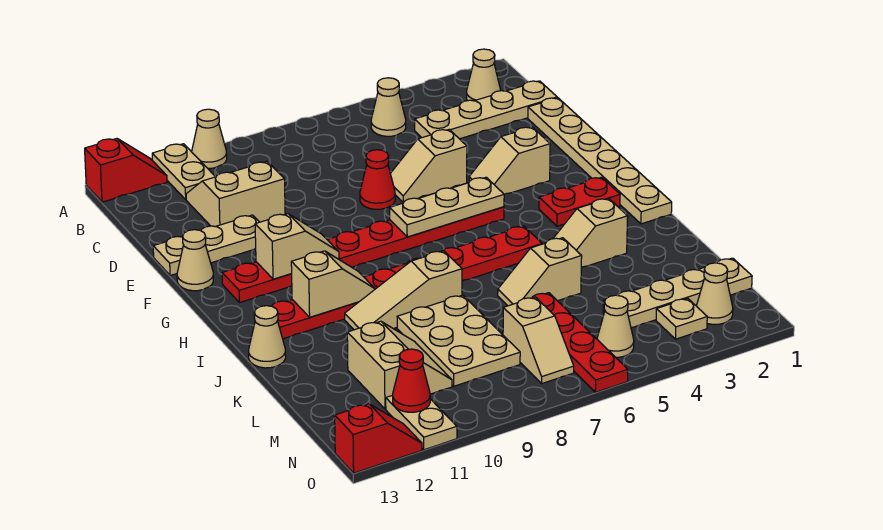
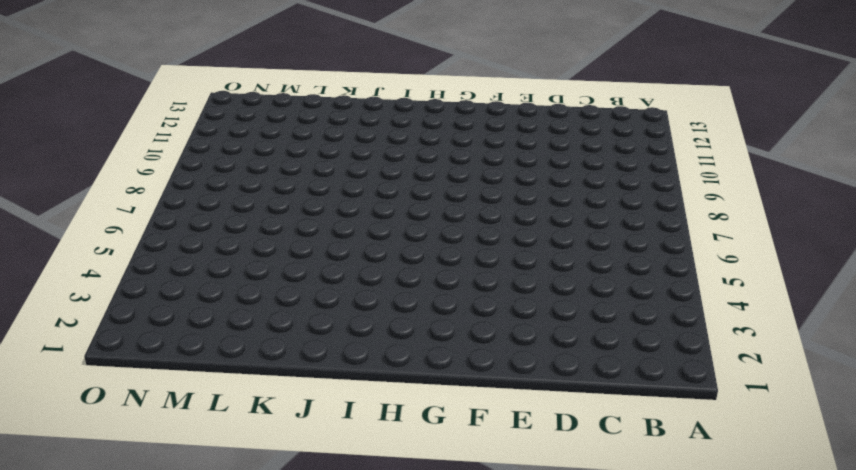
none -> tan 1x1 cone [192,109,227,168]
none -> tan 1x2 plate [152,144,215,199]
none -> red 1x2 slope [85,139,167,202]
none -> tan 1x1 cone [467,49,501,101]

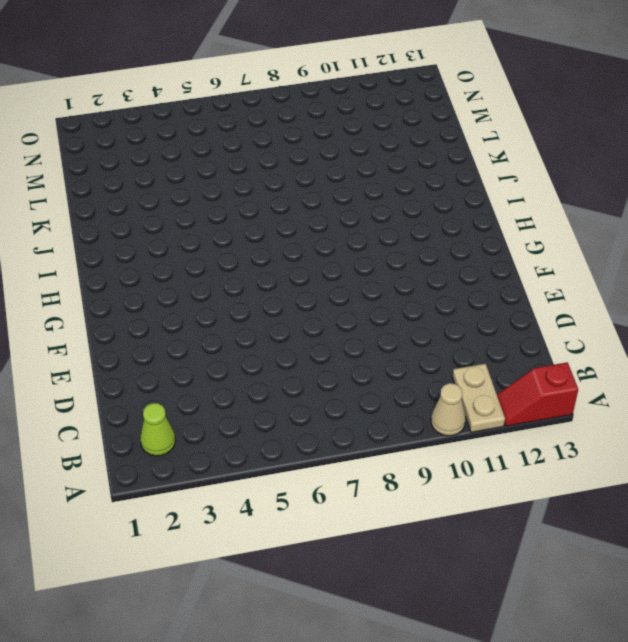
lime 1x1 cone [140,403,175,456] -> tan 1x1 cone [467,49,501,101]
none -> tan 1x1 cone [371,78,406,136]
none -> tan 1x4 plate [415,81,557,139]
none -> tan 2x2 slope [186,161,285,227]
none -> tan 1x6 plate [528,98,672,224]

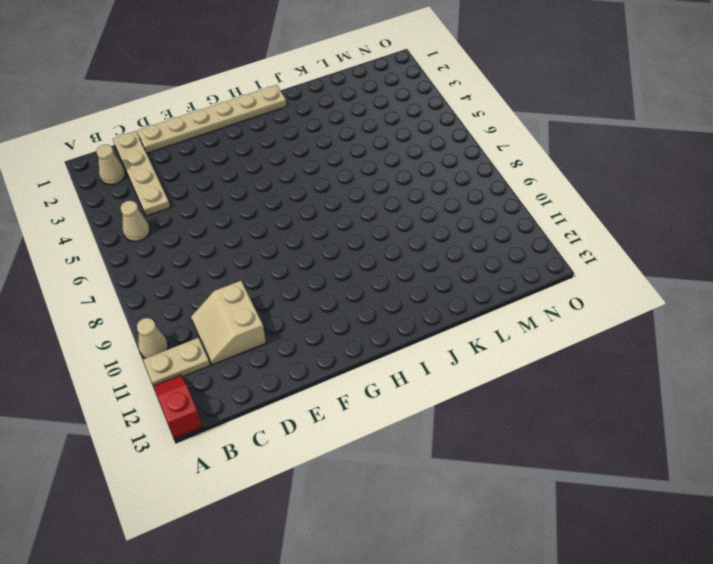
none -> tan 1x2 slope [390,129,467,203]
none -> red 1x1 cone [360,150,395,209]
none -> tan 1x3 plate [153,215,259,276]
none -> tan 1x2 slope [469,127,550,195]

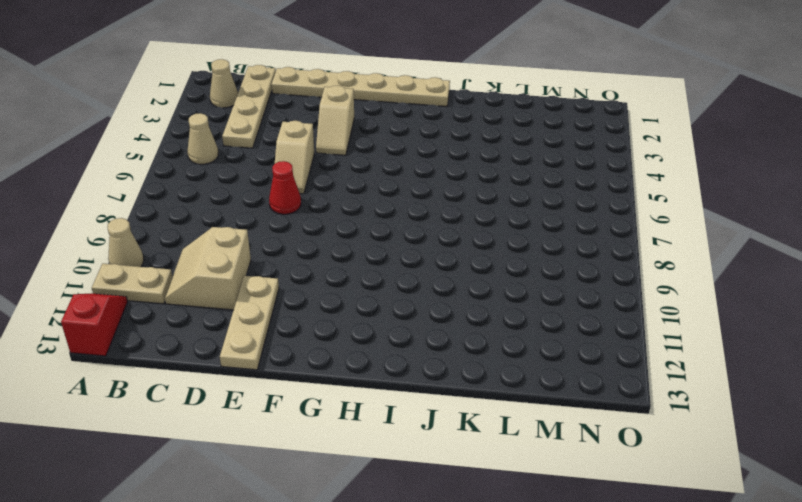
none -> tan 1x1 cone [177,230,213,291]
none -> red 1x8 plate [222,207,504,303]
none -> red 1x2 plate [539,177,620,226]
none -> red 1x8 plate [272,226,542,339]

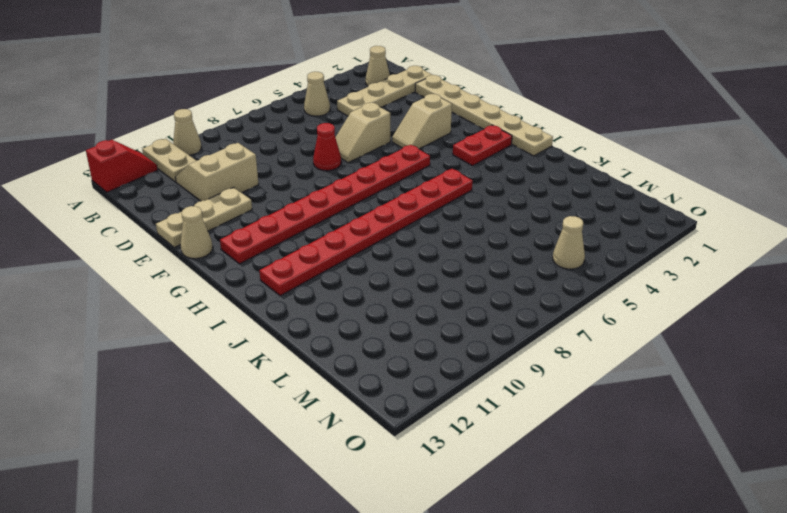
none -> tan 1x2 slope [553,198,628,268]
none -> tan 1x3 slope [345,251,462,330]
none -> tan 1x1 cone [249,306,286,368]
none -> tan 1x2 slope [498,238,582,306]

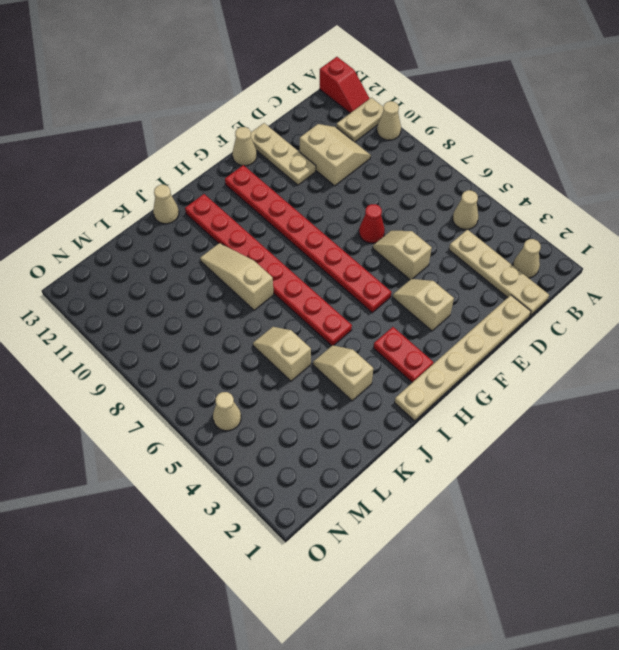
none -> tan 2x3 plate [397,295,520,386]
none -> red 1x4 plate [532,293,628,392]
none -> tan 2x2 slope [347,321,452,409]
none -> tan 1x4 plate [603,258,752,328]

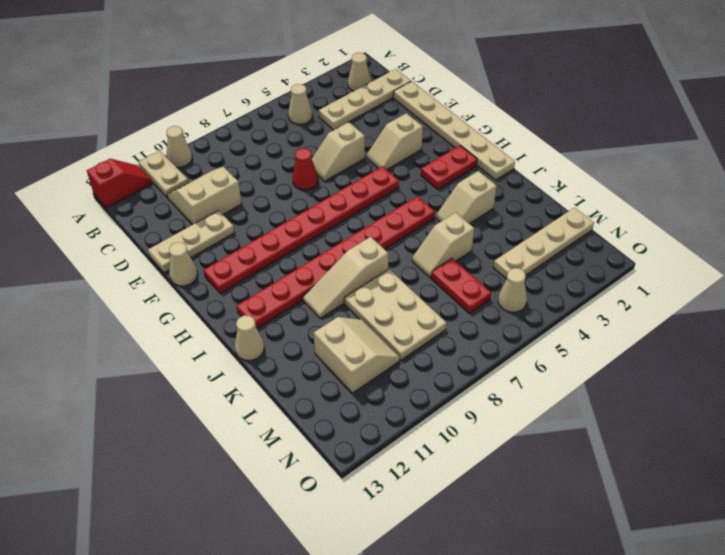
red 1x2 plate [431,258,491,313] -> red 1x4 plate [532,293,628,392]
none -> tan 1x2 slope [503,297,574,383]
none -> tan 1x1 cone [697,263,733,324]
none -> tan 1x1 plate [656,298,707,339]
none -> tan 1x2 plate [386,395,457,450]

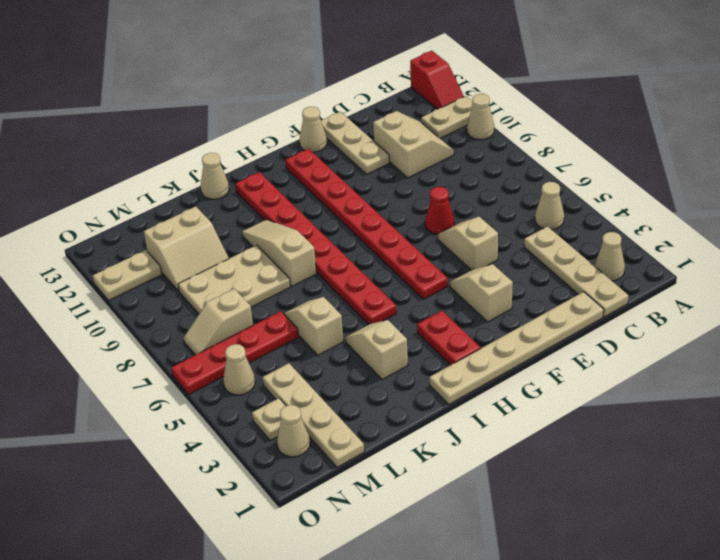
none -> red 1x2 slope [335,404,422,473]
none -> tan 1x3 plate [390,177,504,237]
none -> tan 1x2 slope [255,214,339,279]
none -> tan 1x2 slope [291,251,375,317]

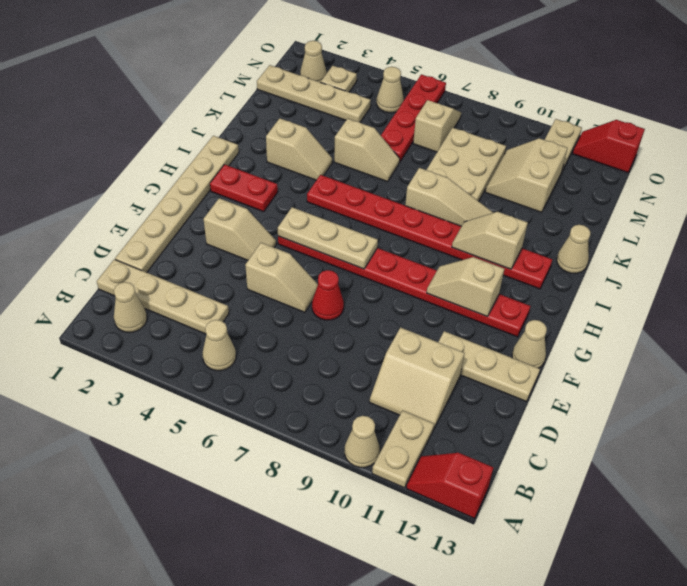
none -> red 1x1 cone [393,349,430,412]

